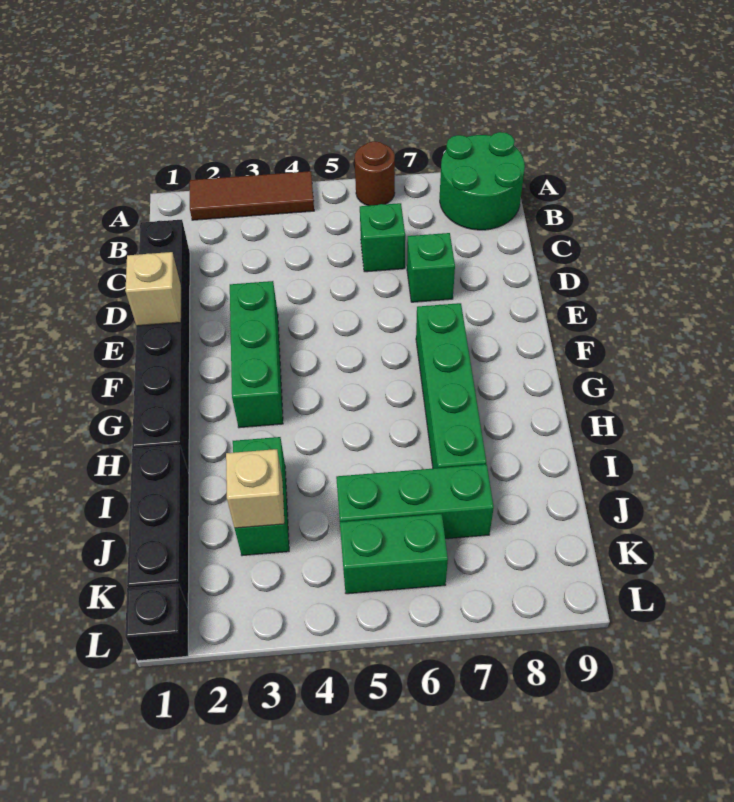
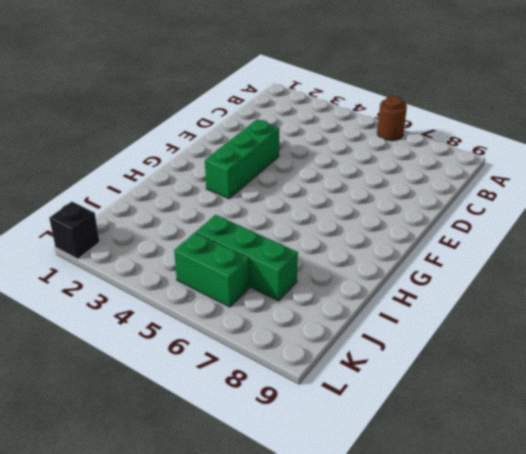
none -> brown 1x3 tile [190,171,314,220]
none -> green 2x2 round brick [440,132,525,230]
none -> black 1x6 brick [132,220,190,472]

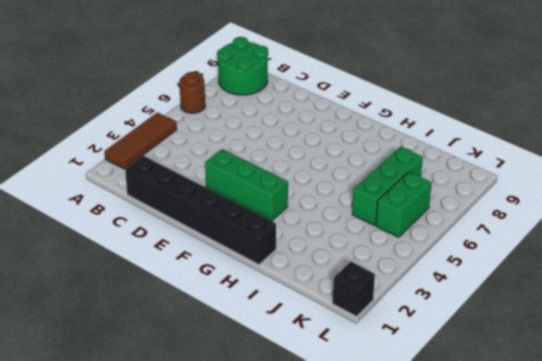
none -> green 1x1 brick [360,203,405,272]
none -> green 1x1 brick [407,233,455,302]
none -> green 1x4 brick [416,303,486,468]

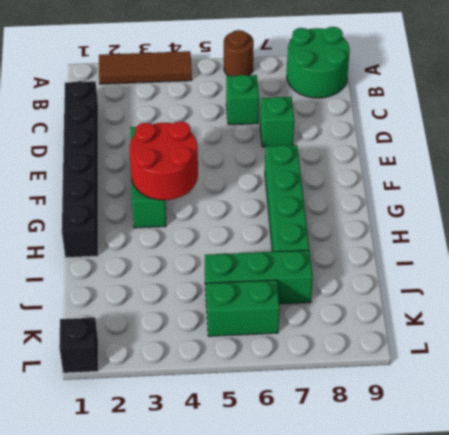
red 2x2 round brick [129,121,198,200] -> none
none -> black 1x3 brick [127,445,189,607]
none -> green 1x2 brick [233,437,289,556]
none -> tan 1x1 brick [125,252,181,326]

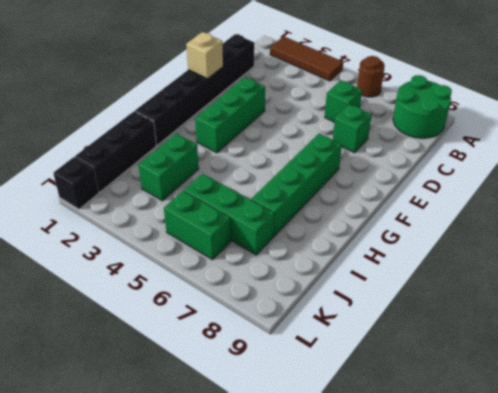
none -> tan 1x1 brick [226,449,285,528]

